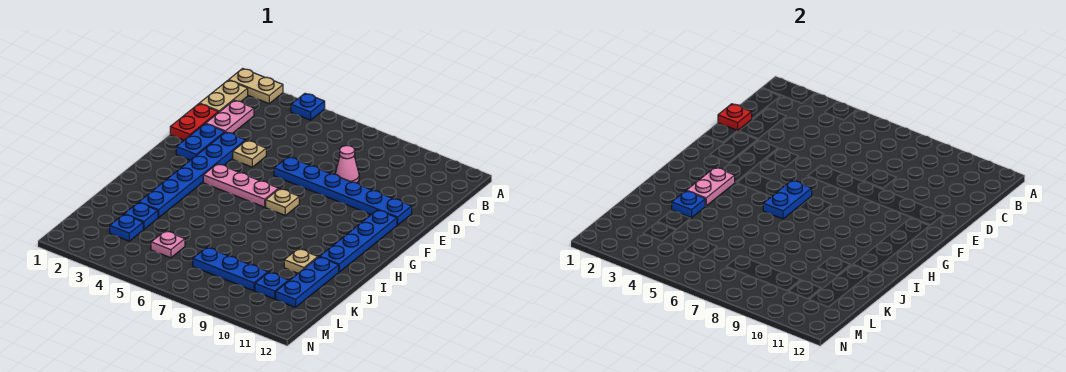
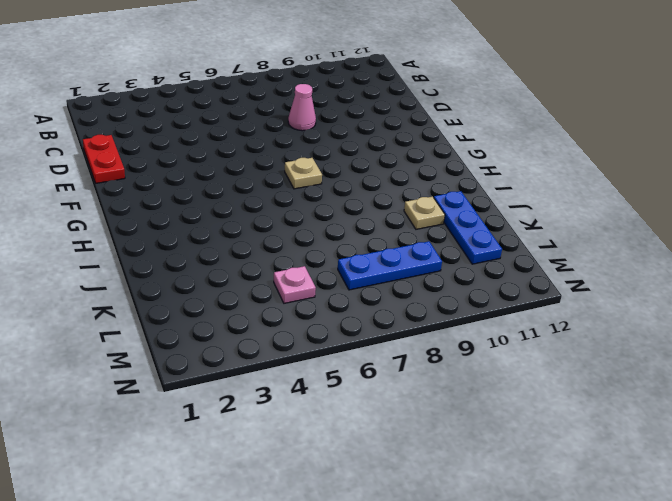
none -> tan 1x2 plate [229,68,283,104]
none -> blue 1x1 plate [291,93,325,120]
none -> tan 1x2 plate [199,80,248,112]

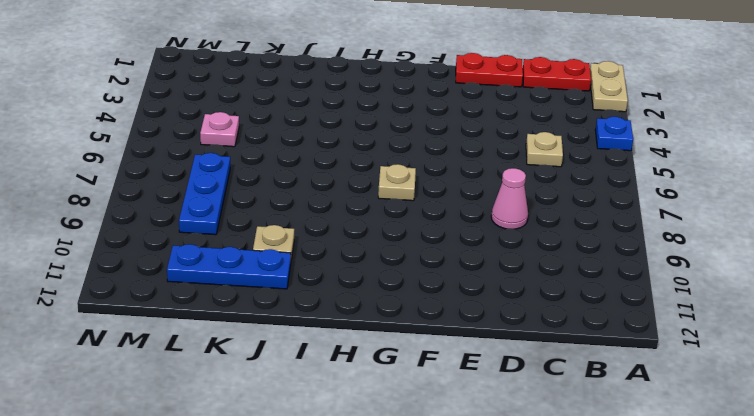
red 1x2 plate [523,57,591,91] -> tan 1x2 plate [199,80,248,112]
tan 1x1 plate [526,132,563,167] -> tan 1x1 plate moved to [233,140,266,167]
none -> pink 1x2 plate [206,100,254,133]
none -> blue 1x2 plate [176,124,225,160]
none -> blue 1x6 plate [139,132,246,218]

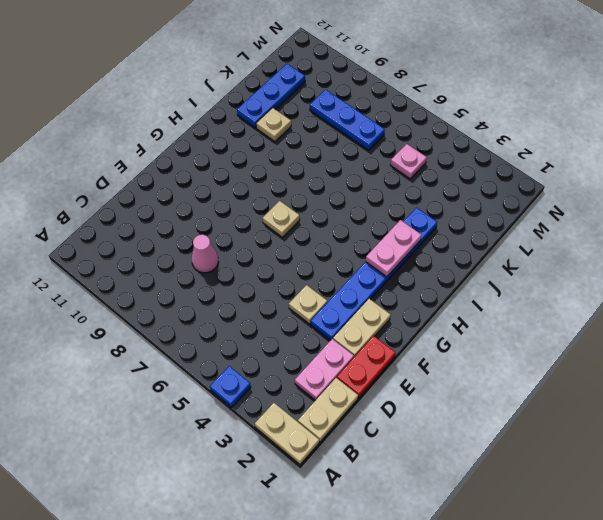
tan 1x2 plate [333,299,391,357] -> blue 1x2 plate [176,124,225,160]
none -> blue 1x6 plate [274,157,412,225]
none -> blue 1x4 plate [320,210,397,272]
none -> pink 1x3 plate [203,164,279,207]

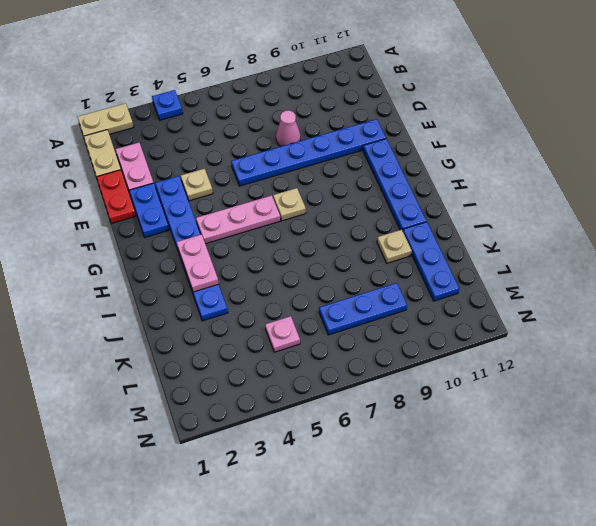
none -> blue 1x1 plate [124,202,158,229]
none -> blue 1x1 plate [110,214,143,241]
none -> blue 1x1 plate [255,272,289,299]

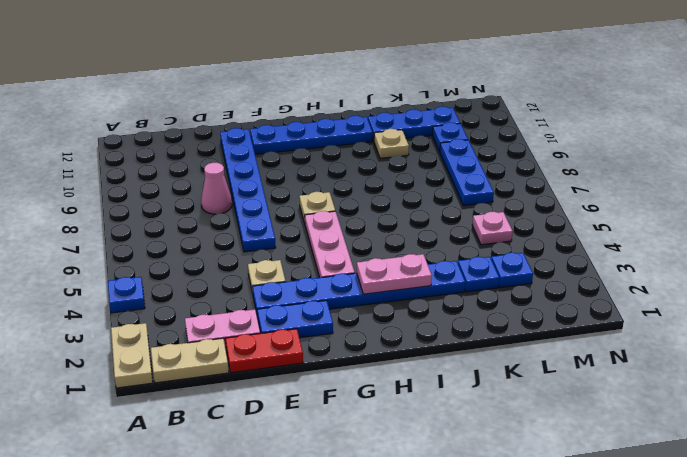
none -> red 1x1 plate [718,104,752,131]
none -> blue 1x2 plate [763,181,812,219]
none -> blue 1x1 plate [672,191,705,218]

